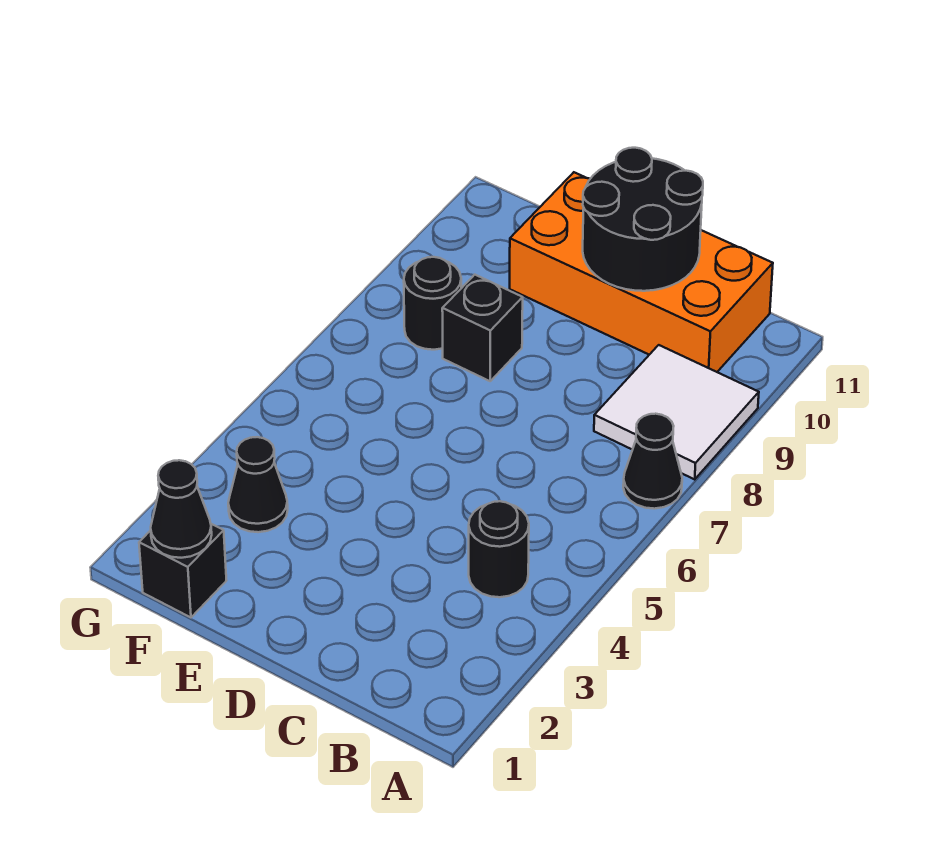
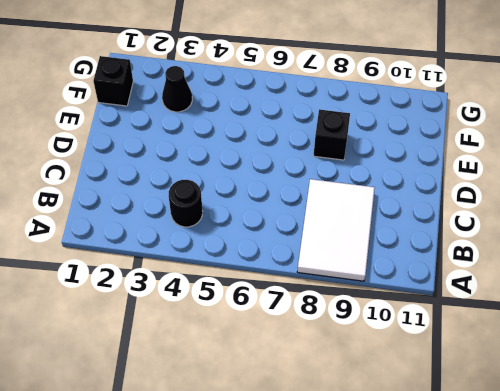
white 2x3 tile [297,179,375,281] -> white 2x2 tile [594,345,759,479]
none -> black 1x1 cone [623,414,682,509]
none -> orange 2x4 brick [510,172,773,372]

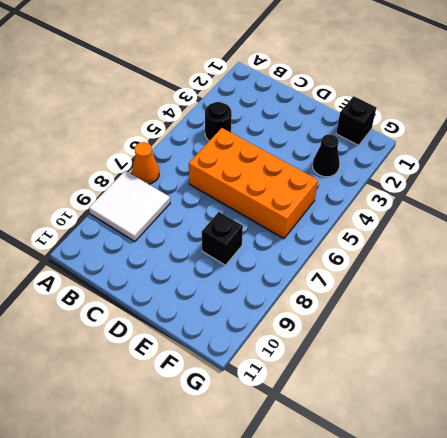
orange 1x1 cone [132,142,159,184] -> black 1x1 cone [623,414,682,509]
orange 2x4 brick [189,128,318,238] -> orange 2x4 brick moved to [510,172,773,372]
none -> black 1x1 round brick [404,257,461,350]
none -> black 2x2 round brick [583,148,703,291]

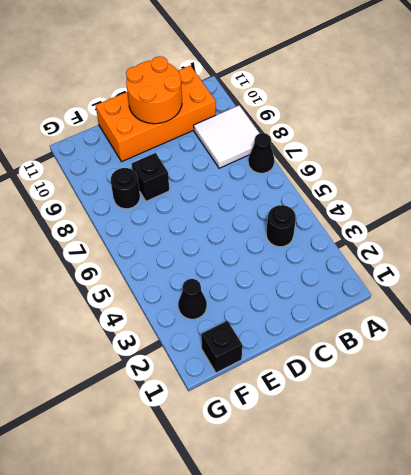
orange 2x2 round brick [126,56,182,124] -> black 2x2 round brick [583,148,703,291]
none -> black 1x1 cone [151,460,212,558]

